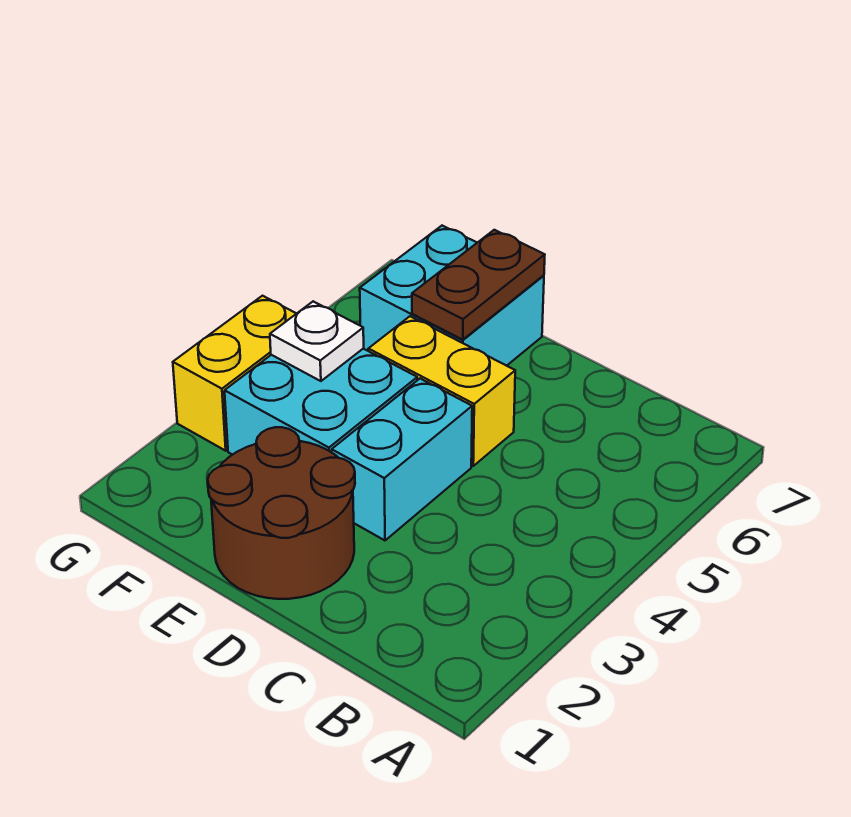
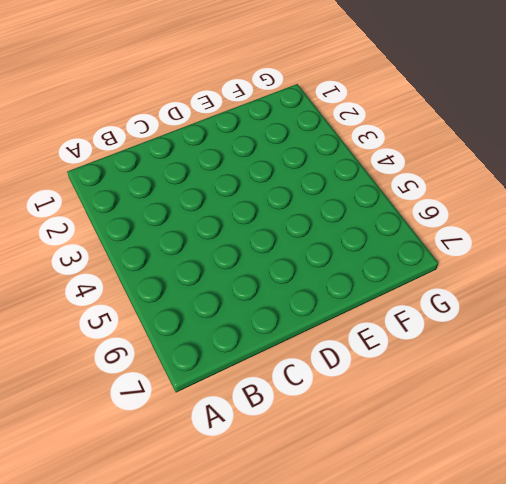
none -> brown 2x2 round brick [208,427,355,599]
none -> cyan 1x2 brick [332,379,472,540]

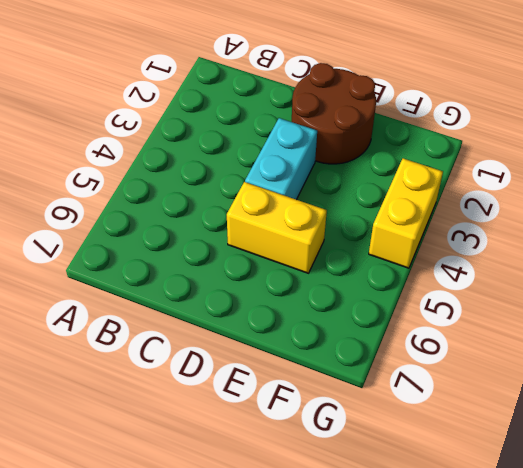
none -> cyan 2x2 brick [225,349,417,455]
none -> cyan 2x2 brick [360,226,544,366]

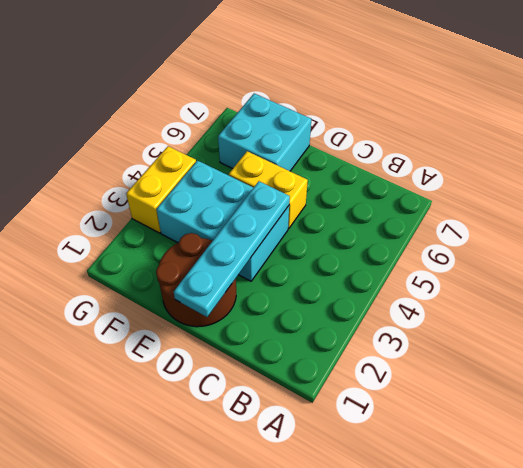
cyan 1x4 plate [174,181,290,317] -> none
none -> brown 1x2 plate [412,230,545,340]
none -> white 1x1 plate [270,301,364,381]

